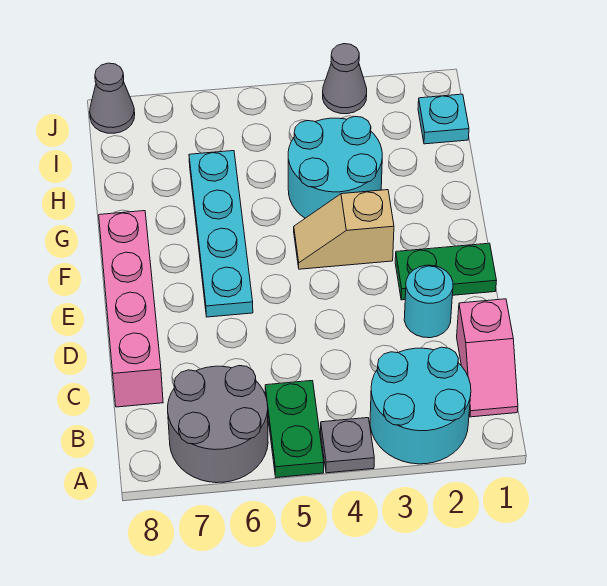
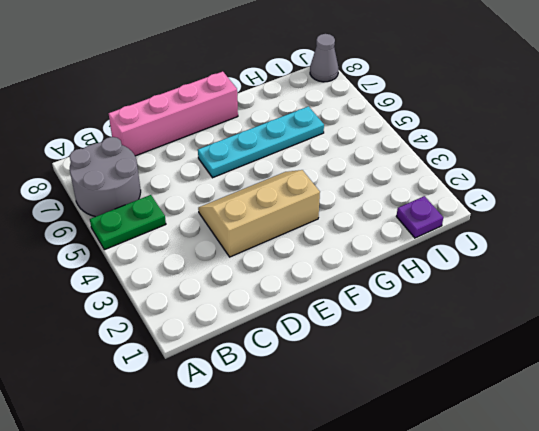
tan 2x3 slope [198,170,320,257] -> tan 1x2 slope [294,190,394,269]
purple 1x1 plate [396,196,443,238] -> cyan 1x1 plate [418,94,469,144]
none -> cyan 2x2 round brick [370,347,471,464]
none -> grey 1x1 plate [321,418,374,473]
none -> pink 1x2 slope [457,299,518,417]

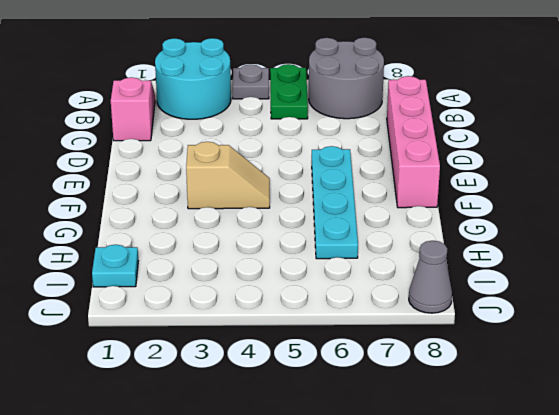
none -> cyan 1x1 round brick [404,265,453,338]
none -> green 1x2 plate [395,243,497,300]
none -> cyan 2x2 round brick [288,117,382,218]

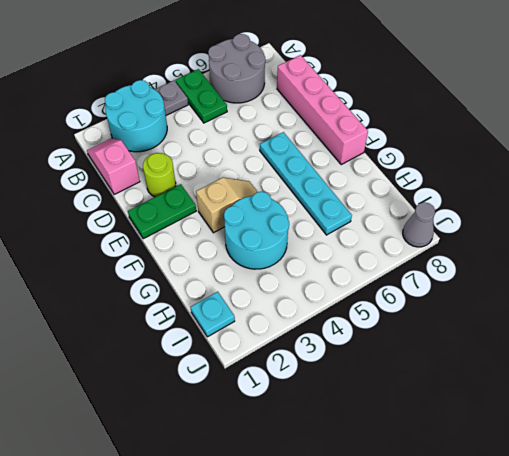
lime 1x1 round brick [143,153,176,197] -> cyan 1x1 round brick [404,265,453,338]
none -> grey 1x1 cone [323,44,367,114]

